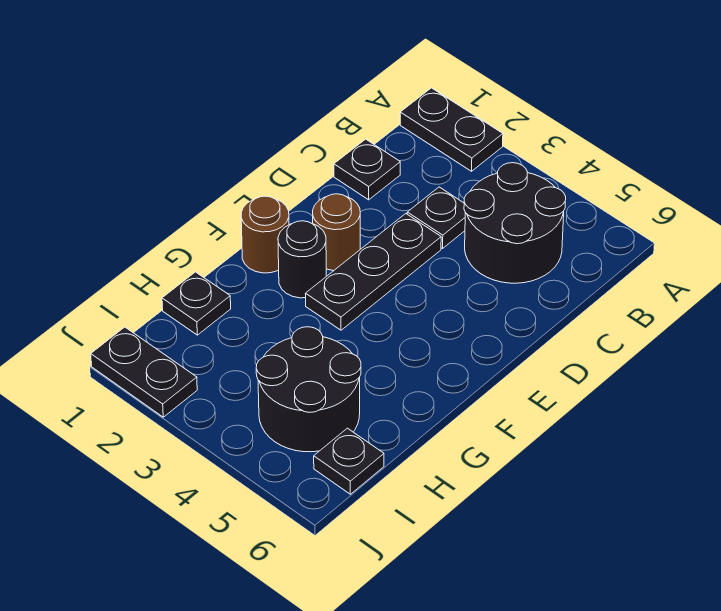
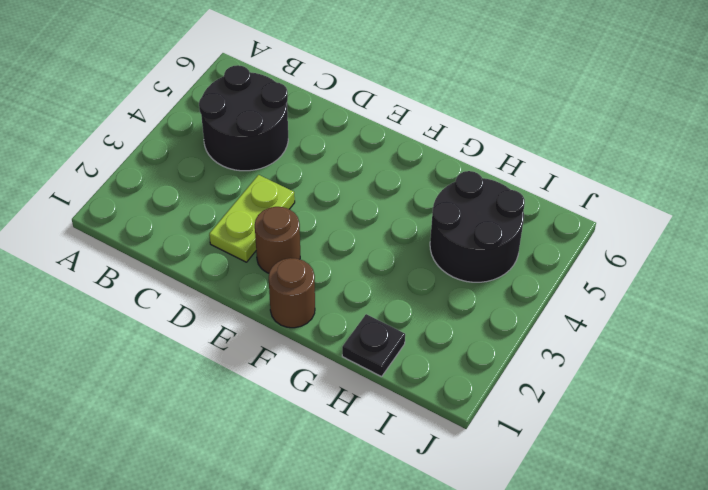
lime 1x2 plate [209,175,295,262] -> black 1x3 plate [305,214,441,330]
none -> black 1x2 plate [400,88,503,171]
none -> black 1x1 plate [334,139,400,200]
none -> black 1x1 plate [407,187,465,248]

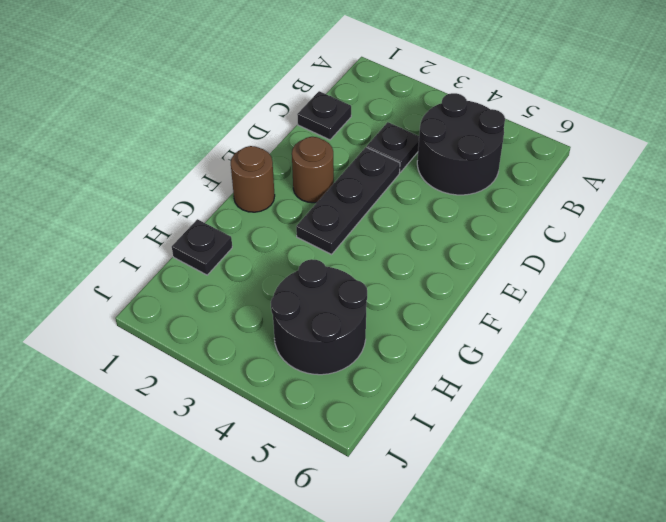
none -> black 1x2 plate [400,88,503,171]
none -> black 1x1 round brick [278,221,326,298]
none -> black 1x1 plate [314,428,384,494]

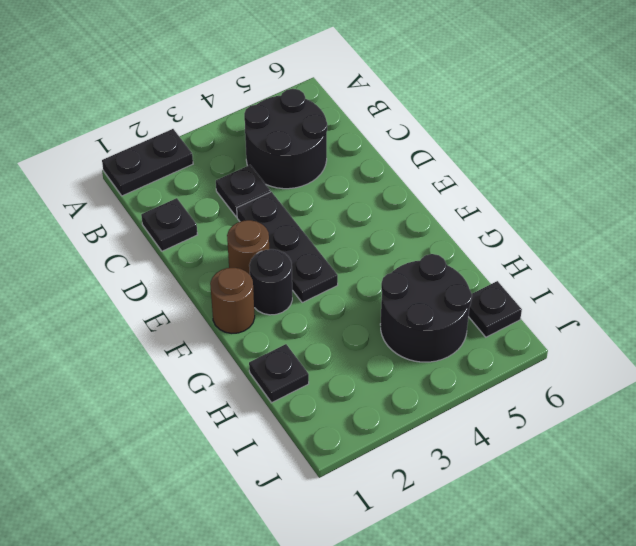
none -> black 1x2 plate [91,327,197,417]

